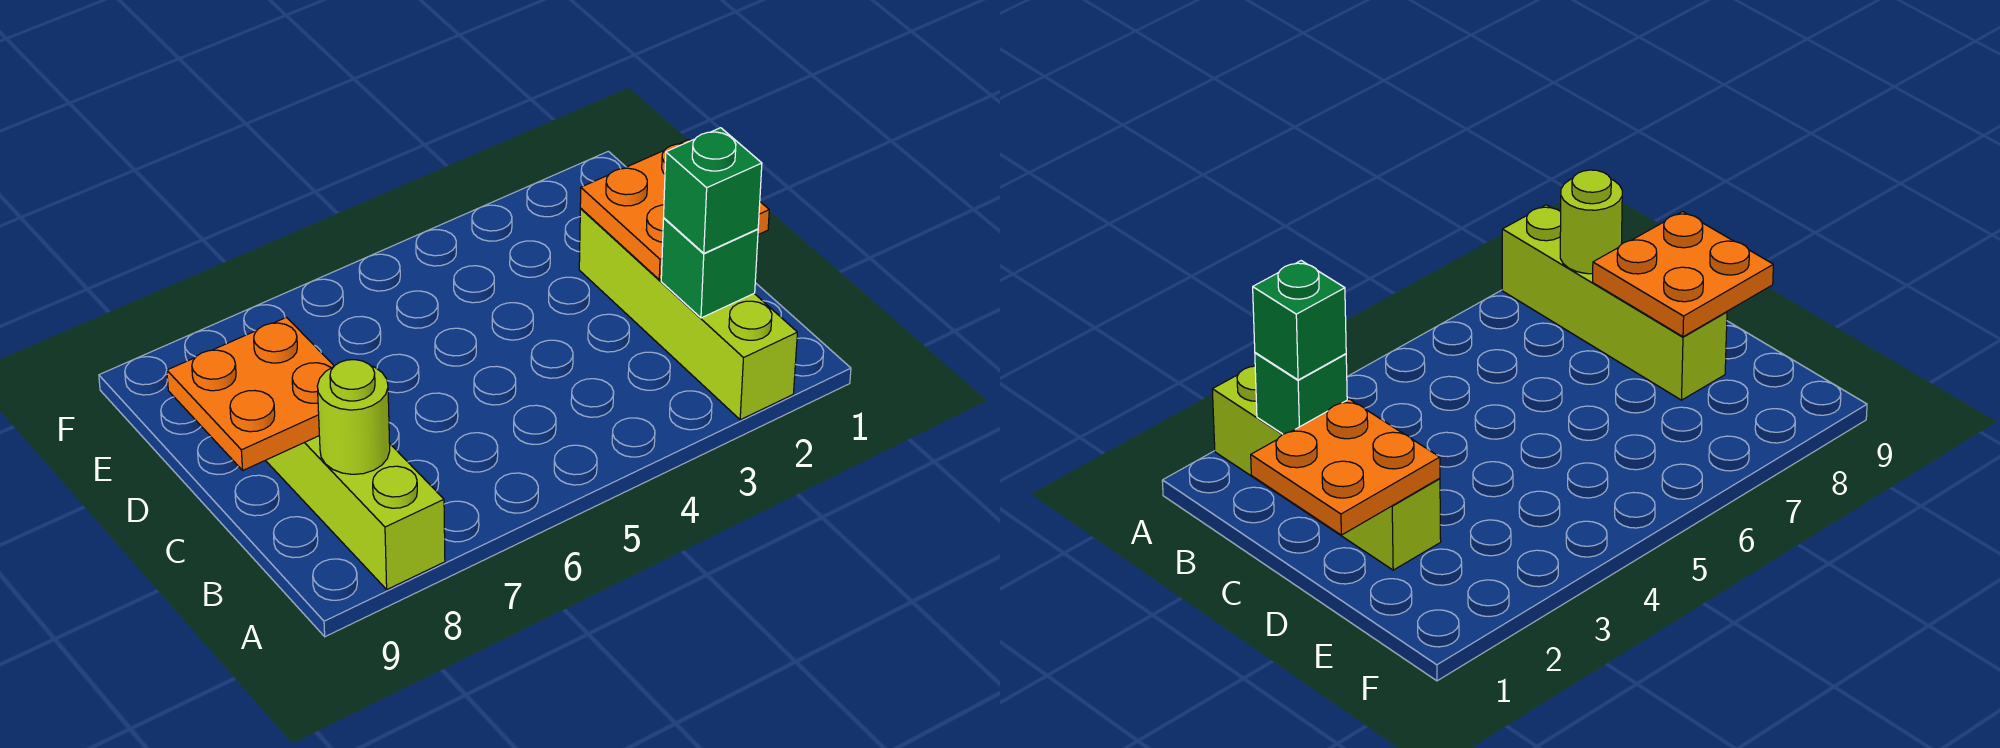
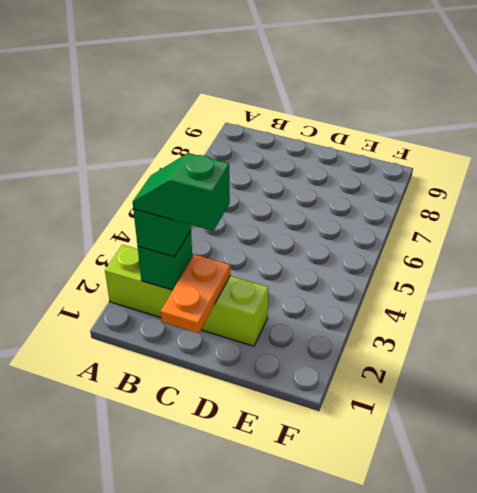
green 1x2 slope [133,153,230,231] -> none
orange 1x2 plate [160,254,230,333] -> orange 2x2 plate [580,140,769,280]
none -> lime 1x4 brick [265,436,445,589]
none -> lime 1x1 round brick [317,360,390,474]

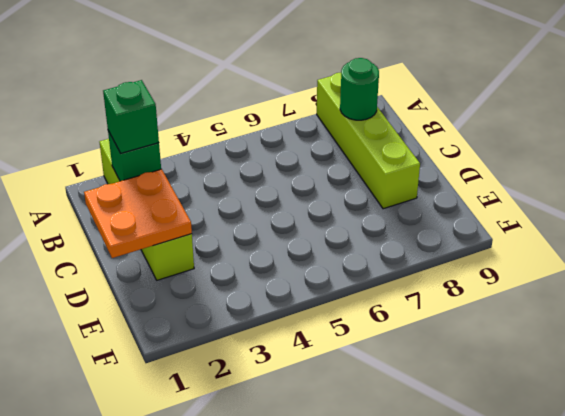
green 1x1 round brick [340,58,379,120] -> lime 1x1 round brick [317,360,390,474]
none -> orange 2x2 plate [167,317,334,470]

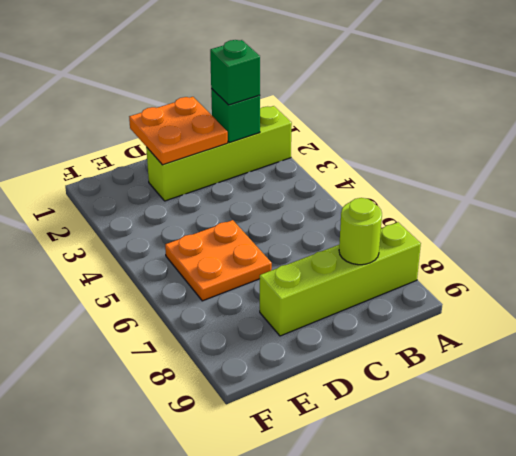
orange 2x2 plate [165,220,272,301] -> orange 2x2 plate moved to [167,317,334,470]

